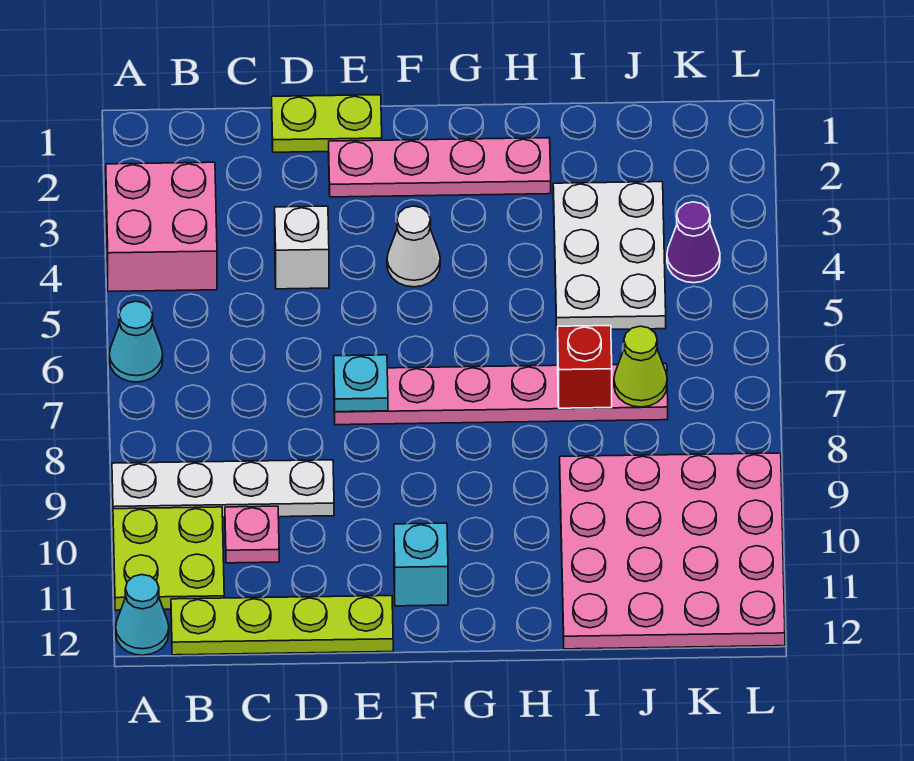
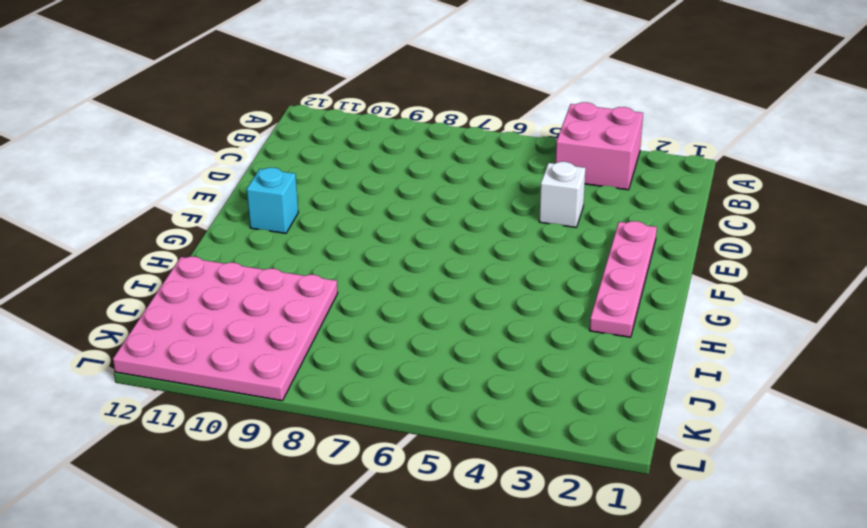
none -> cyan 1x1 cone [109,301,163,382]
none -> white 1x4 plate [112,460,334,518]
none -> lime 2x2 plate [113,507,224,610]

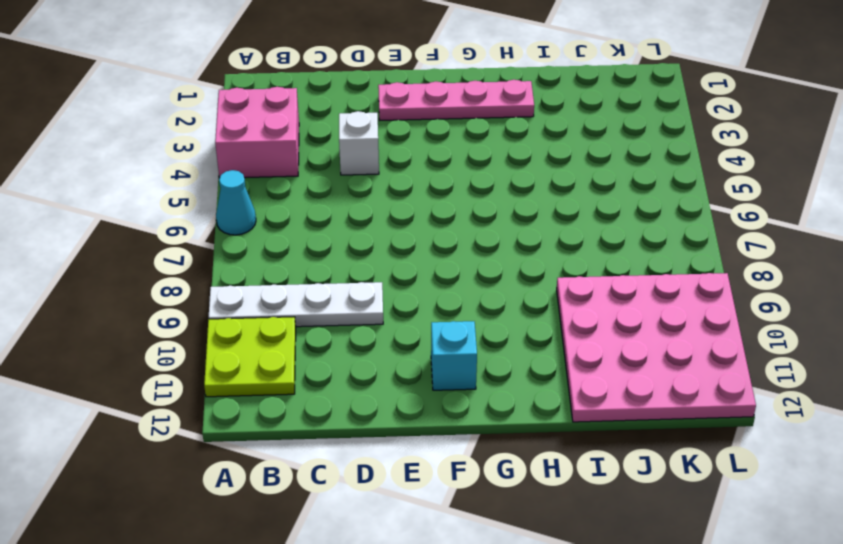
none -> cyan 1x1 cone [116,575,169,655]
none -> lime 1x4 plate [171,596,393,655]
none -> pink 1x1 plate [225,506,279,563]

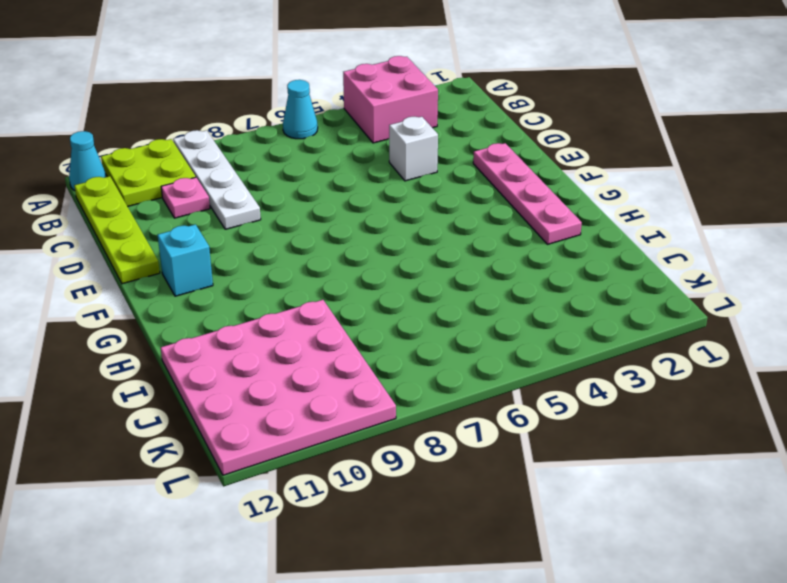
none -> lime 1x2 plate [272,95,382,152]
none -> pink 1x6 plate [334,364,668,425]
none -> white 1x1 cone [387,206,440,287]

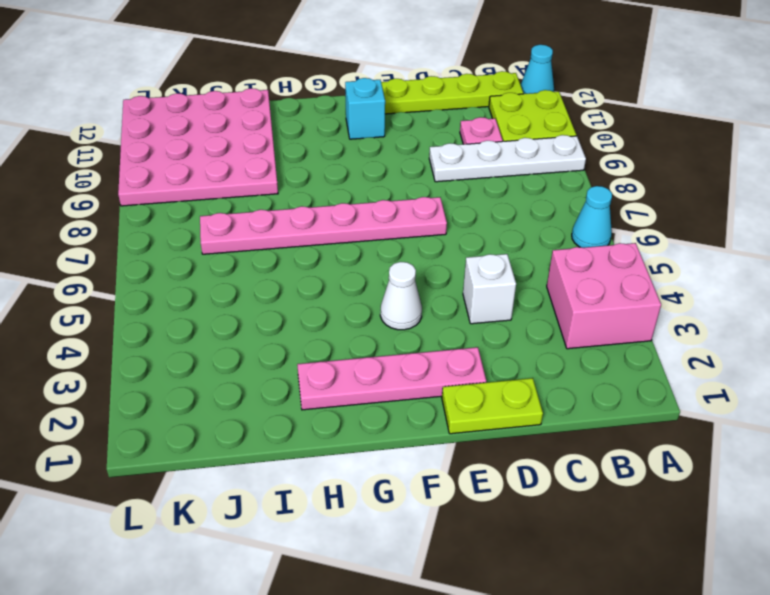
none -> white 2x3 plate [553,182,666,330]
none -> purple 1x1 cone [667,202,720,283]
none -> cyan 1x1 plate [334,355,388,412]

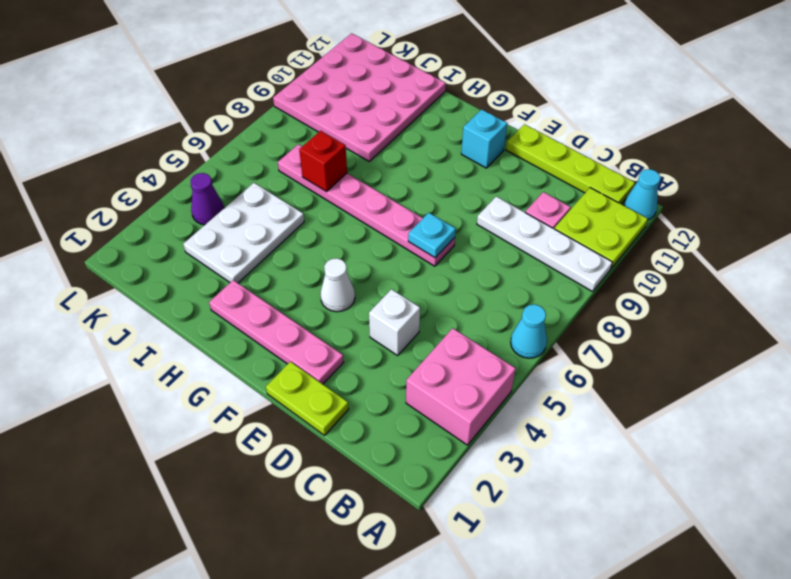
none -> lime 1x1 cone [614,326,667,407]

